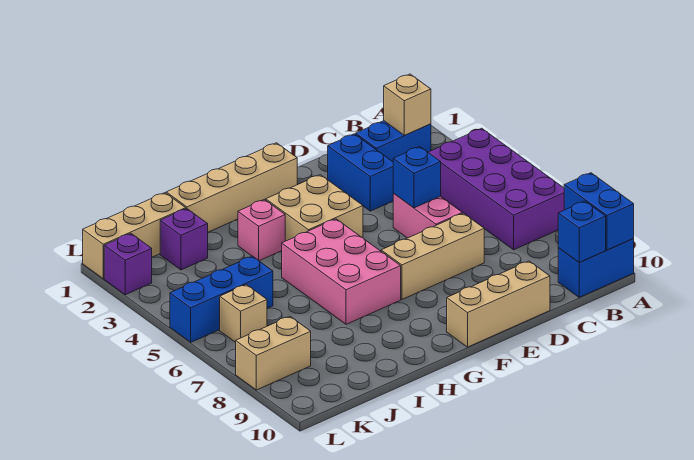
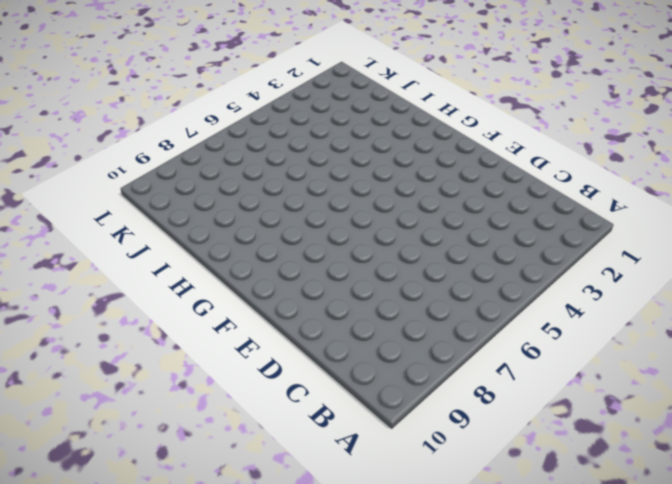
none -> purple 2x4 brick [428,128,564,250]
none -> blue 1x2 brick [558,239,634,297]
none -> blue 1x2 brick [356,121,431,162]

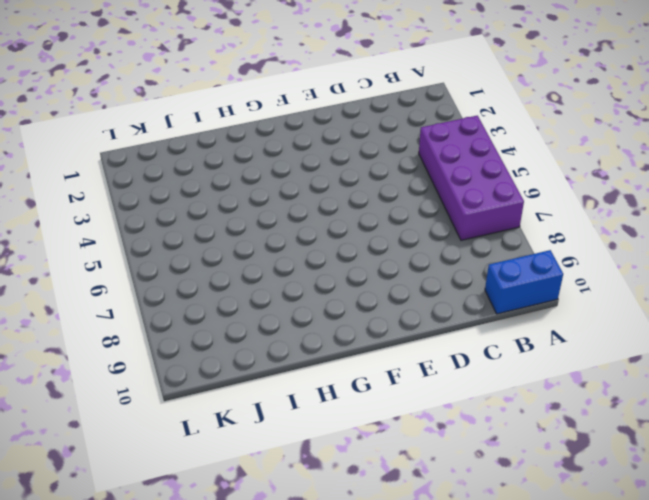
none -> blue 1x2 brick [356,121,431,162]
none -> blue 1x2 brick [328,134,394,211]
none -> pink 1x2 brick [393,194,462,238]

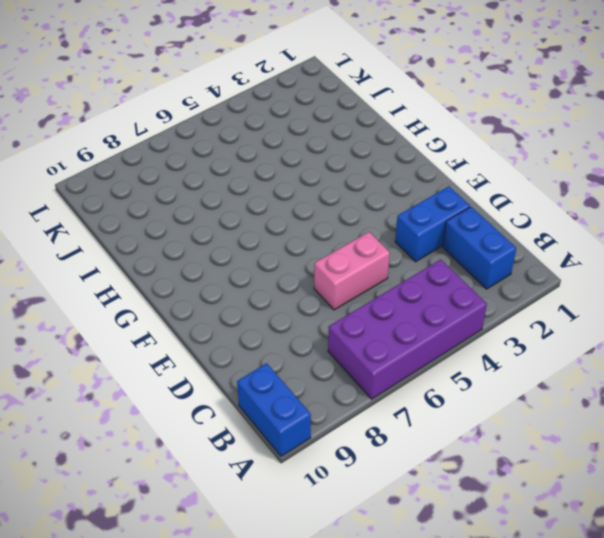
none -> tan 1x3 brick [381,213,484,299]
none -> tan 1x3 brick [447,261,550,347]
none -> tan 1x4 brick [166,143,297,232]

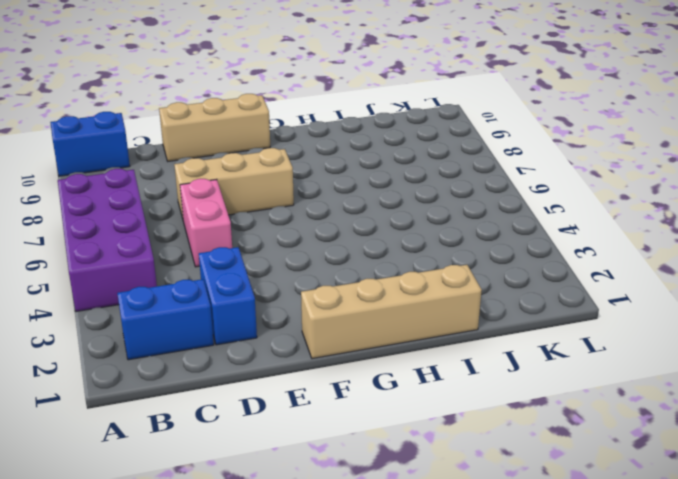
none -> tan 2x2 brick [266,175,363,241]
none -> pink 2x3 brick [282,219,401,324]
none -> pink 1x1 brick [238,200,285,261]

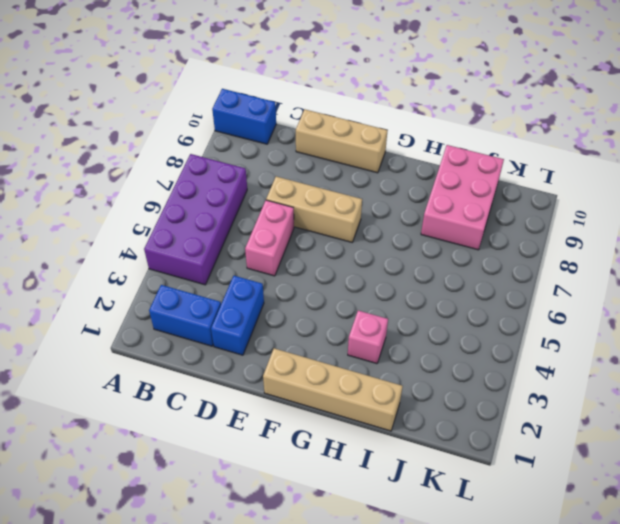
pink 2x3 brick [421,145,504,250] -> pink 2x3 brick moved to [282,219,401,324]
none -> tan 2x2 brick [266,175,363,241]
none -> tan 1x3 brick [83,193,186,279]
none -> purple 1x1 brick [160,209,208,270]

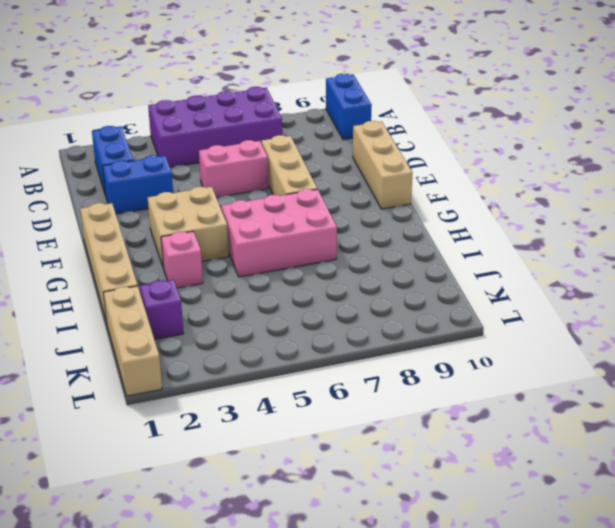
none -> blue 1x3 brick [170,256,273,342]
none -> tan 1x1 brick [220,285,267,342]
none -> tan 1x2 brick [236,316,311,390]

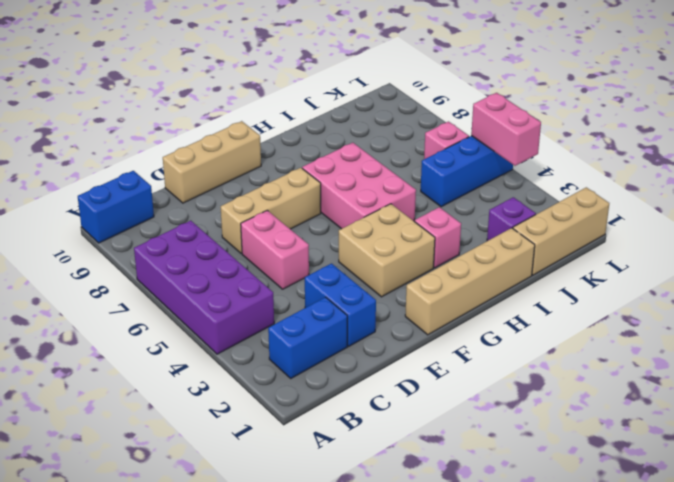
pink 1x1 brick [424,122,469,159] -> tan 1x1 brick [220,285,267,342]
pink 1x2 brick [471,93,541,166] -> none
none -> tan 1x2 brick [236,316,311,390]
none -> purple 1x1 brick [104,233,152,295]
none -> blue 1x2 brick [564,173,634,250]

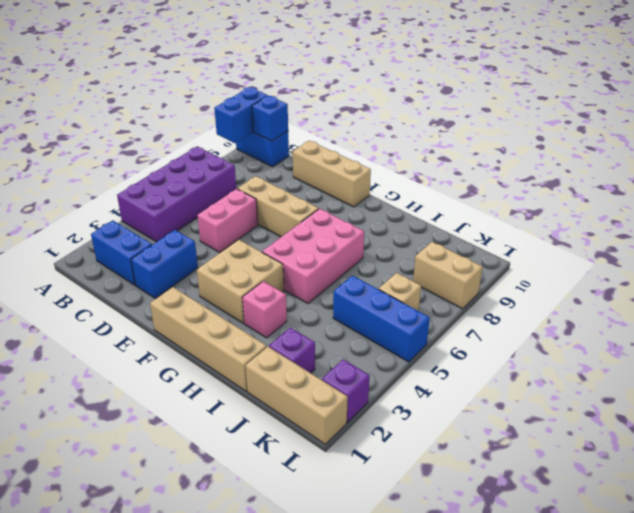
none -> tan 1x1 brick [384,74,431,135]
none -> blue 1x1 brick [393,147,441,208]

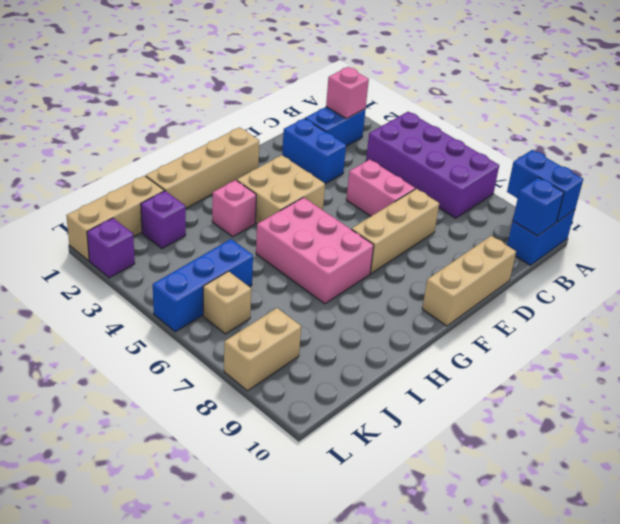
pink 1x1 brick [326,67,369,119] -> tan 1x1 brick [384,74,431,135]
none -> blue 1x1 brick [393,147,441,208]

